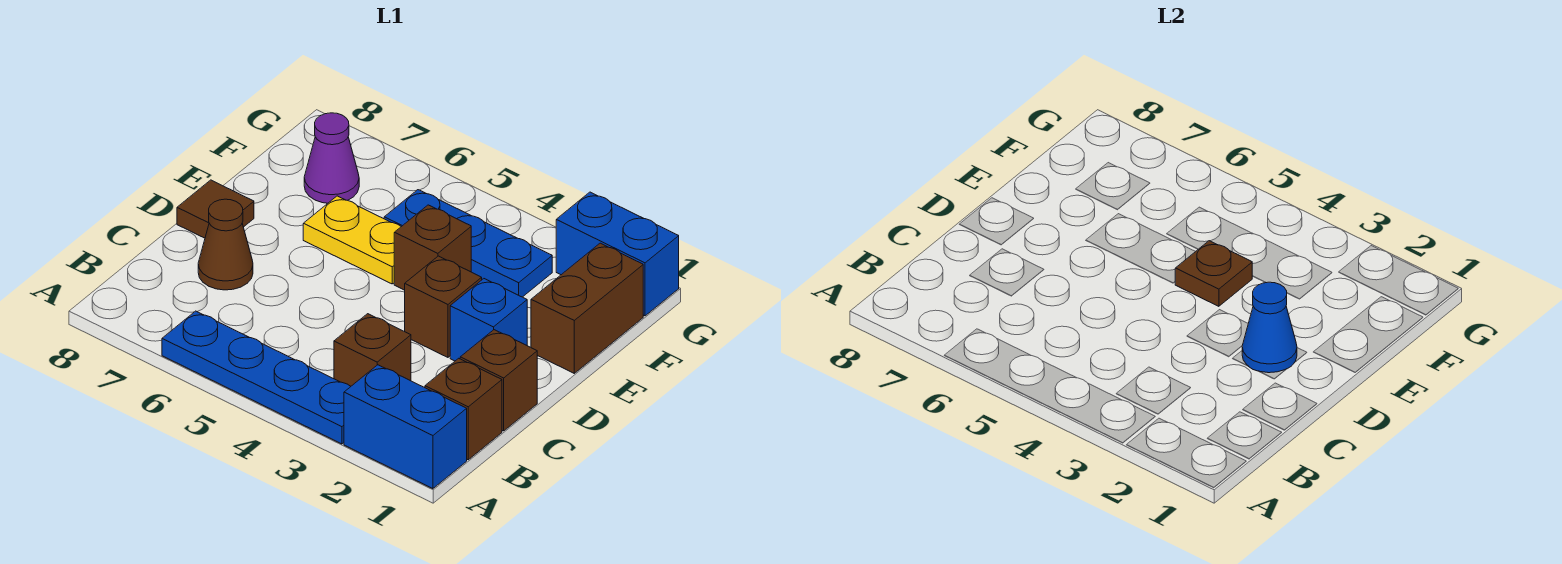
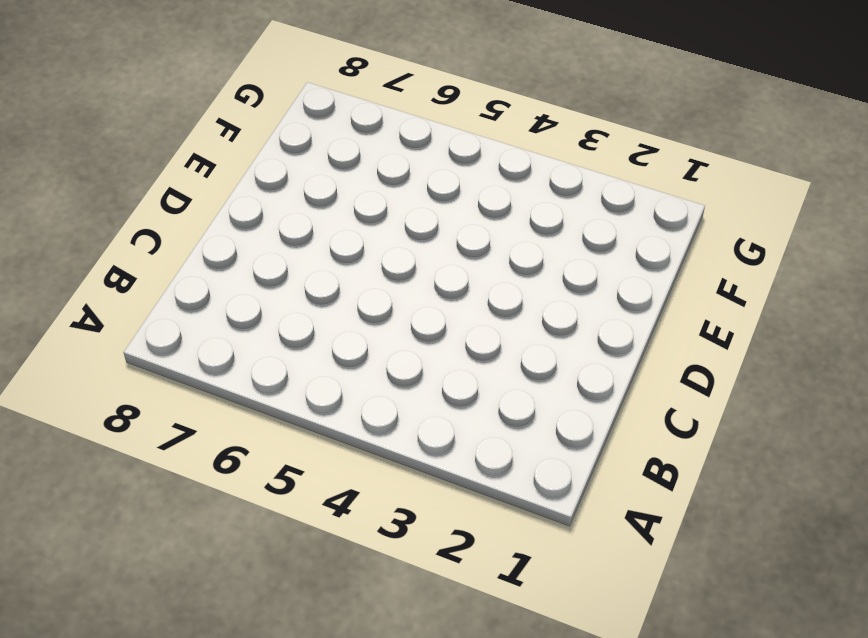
none -> blue 1x2 brick [344,365,467,489]
none -> blue 1x4 plate [162,311,351,444]
none -> brown 1x1 brick [425,358,502,460]

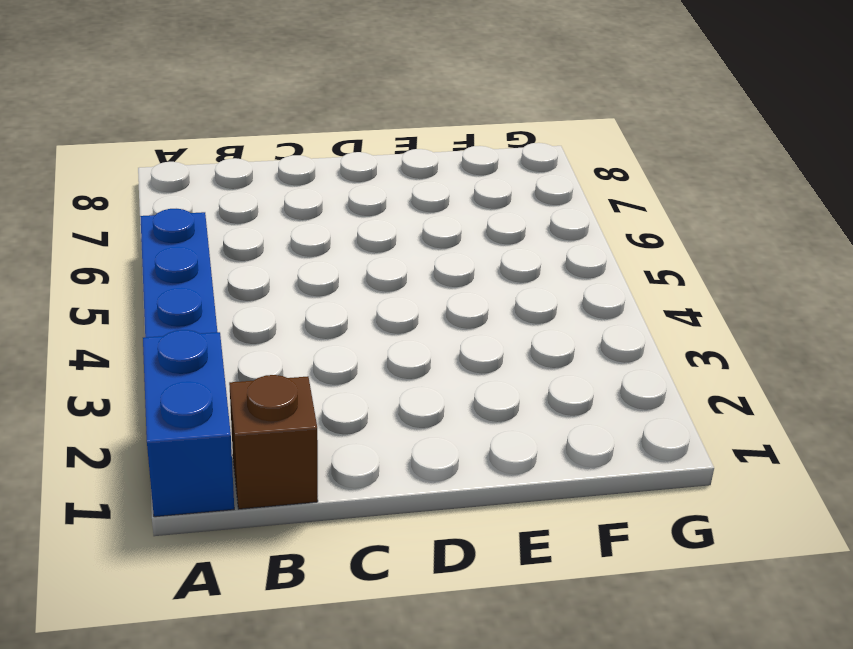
none -> brown 1x1 brick [334,314,411,386]
none -> brown 1x1 brick [460,330,537,431]
none -> brown 1x1 cone [198,199,253,290]

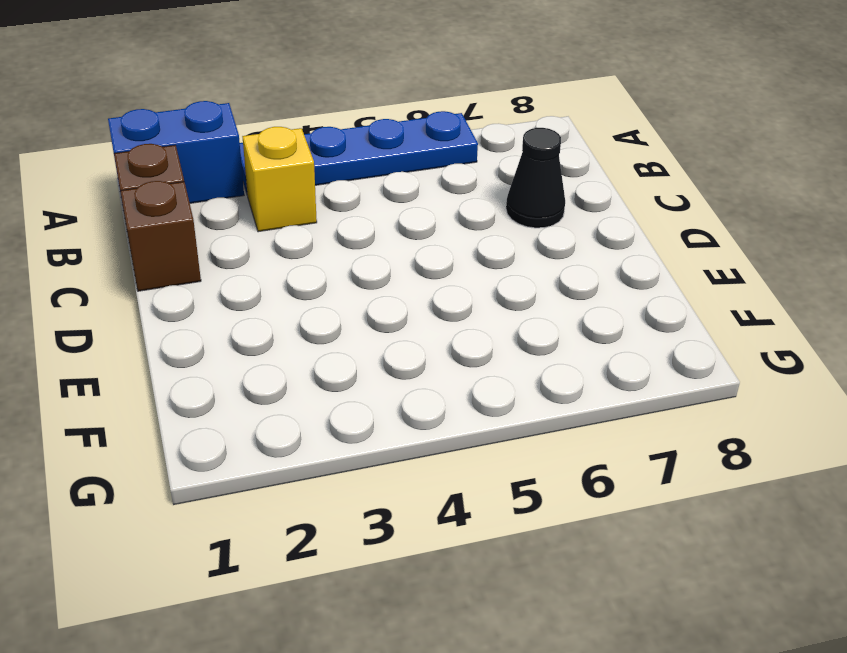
yellow 1x1 brick [242,127,317,232] -> brown 1x1 brick [334,314,411,386]
black 1x1 cone [506,128,565,228] -> brown 1x1 cone [198,199,253,290]
none -> blue 1x1 brick [450,279,527,361]
none -> brown 1x1 brick [405,256,482,357]
none -> brown 1x1 tile [177,180,254,238]

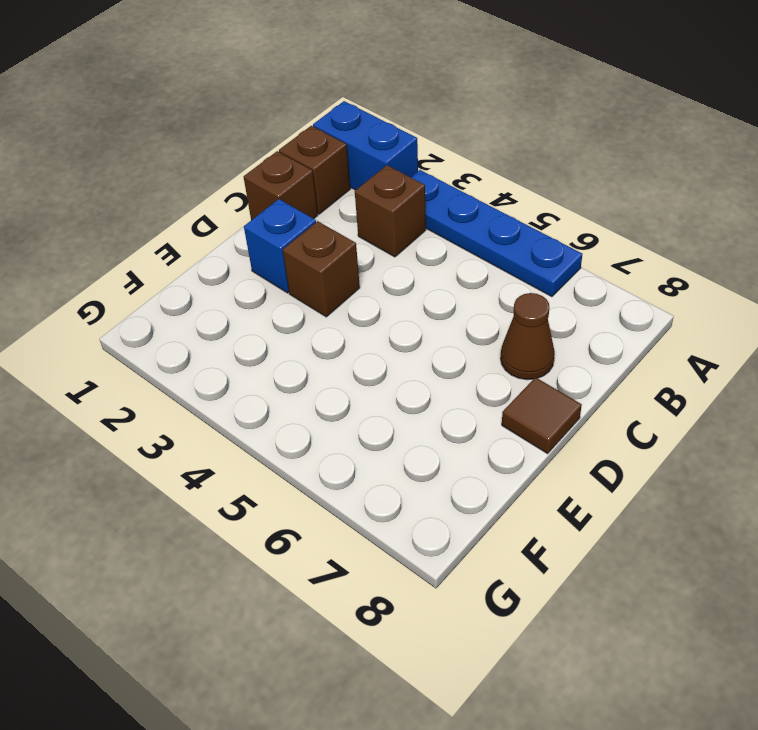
none -> brown 1x2 brick [531,243,643,373]
none -> brown 1x1 brick [394,205,471,290]
none -> yellow 1x2 plate [303,196,401,284]

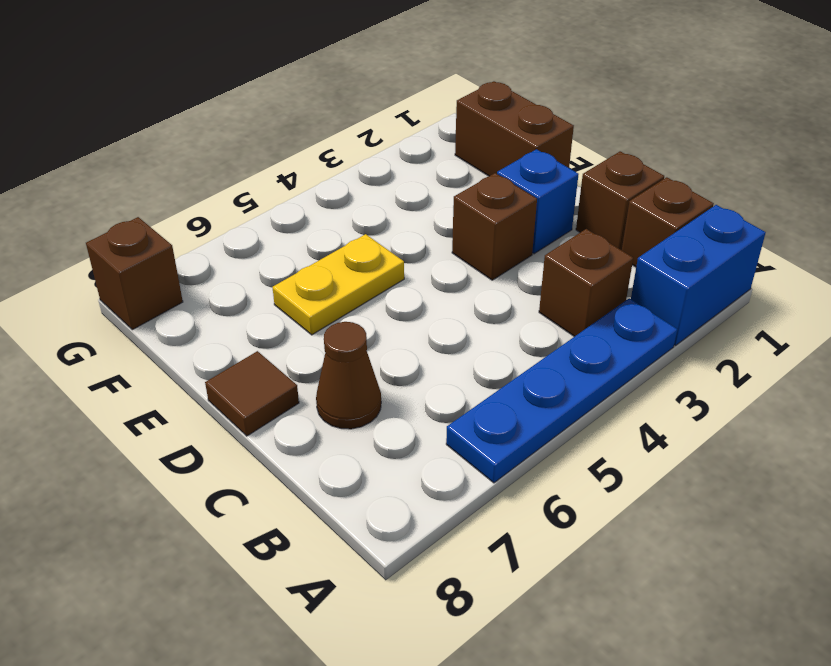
brown 1x1 brick [86,217,183,330] -> brown 1x1 brick moved to [394,205,471,290]
none -> blue 1x3 plate [384,190,552,297]
none -> purple 1x1 cone [304,113,359,203]
none -> blue 1x2 brick [556,192,679,316]

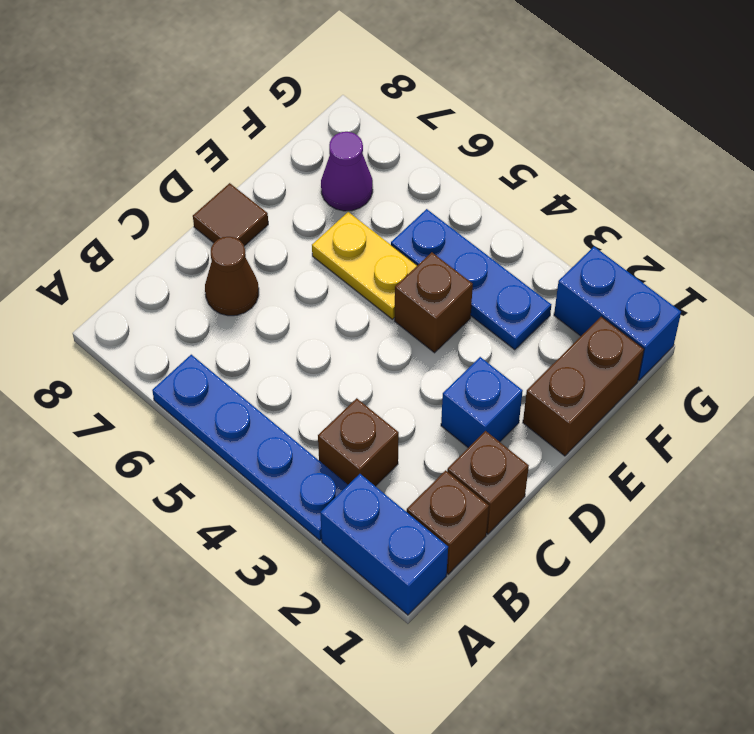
none -> brown 1x1 brick [405,256,482,357]
none -> blue 1x1 cone [1242,282,1297,373]
none -> brown 1x1 plate [1175,241,1252,306]

